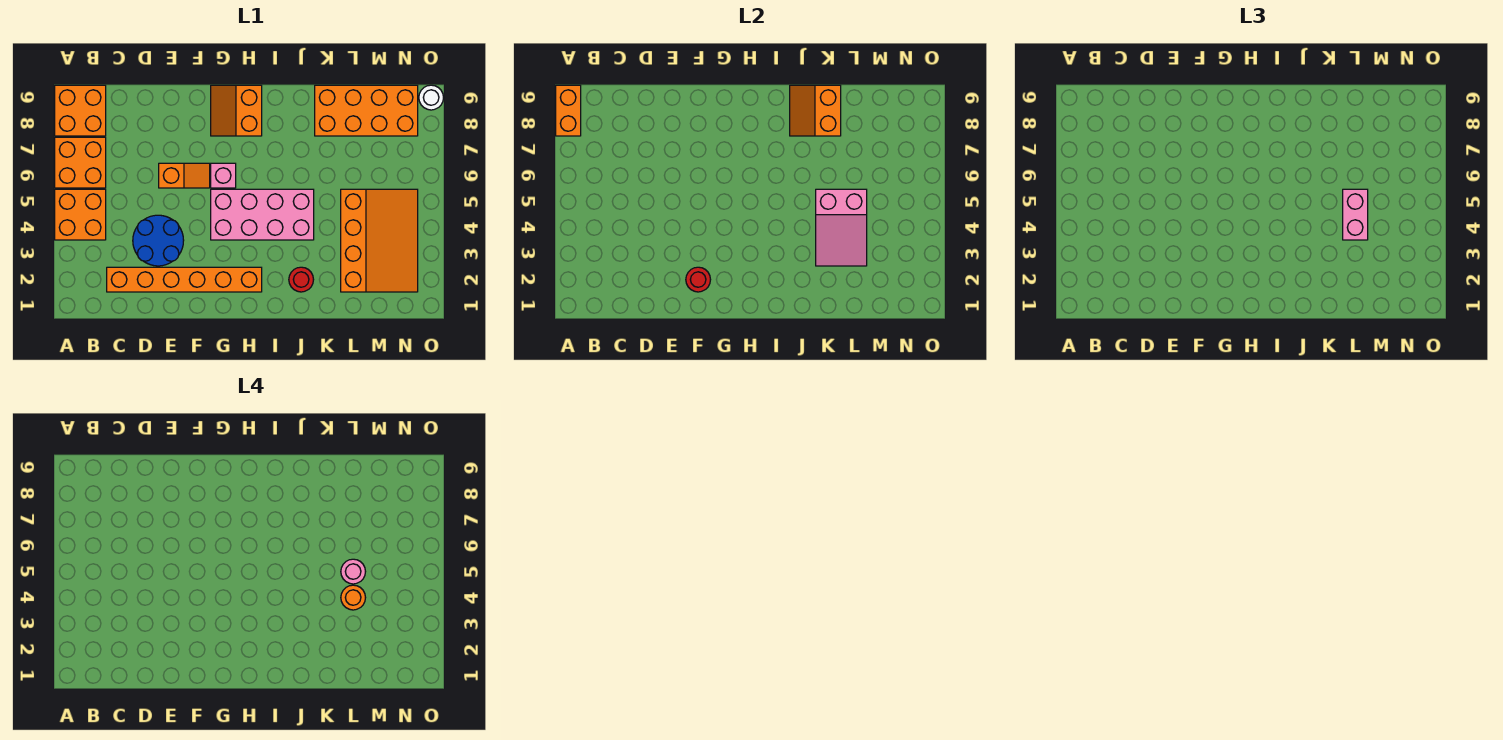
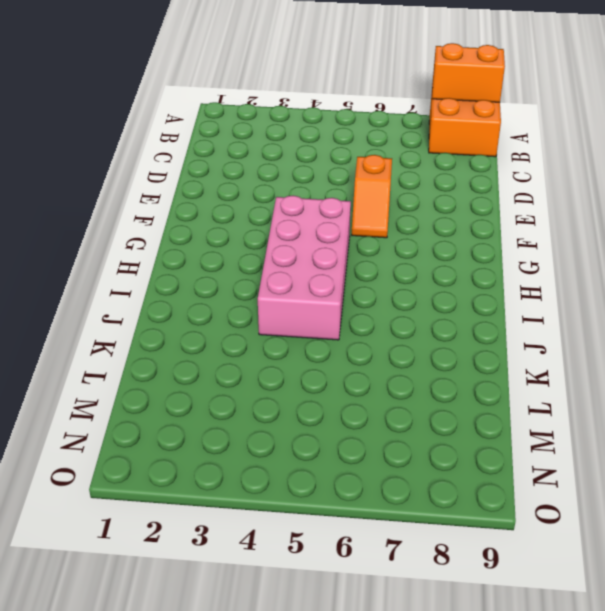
none -> orange 2x2 brick [55,189,106,240]
none -> orange 2x2 brick [55,137,106,188]
none -> orange 1x6 brick [107,267,262,292]

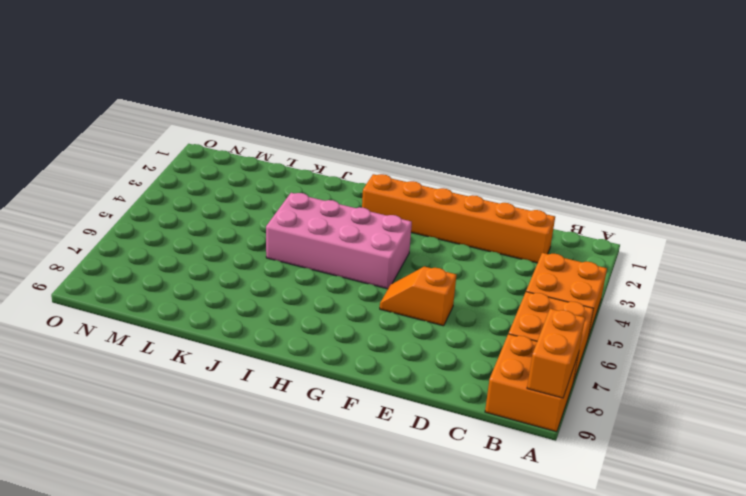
none -> blue 2x2 round brick [133,215,184,266]
none -> pink 1x1 brick [211,163,236,188]
none -> orange 2x2 slope [211,85,262,136]

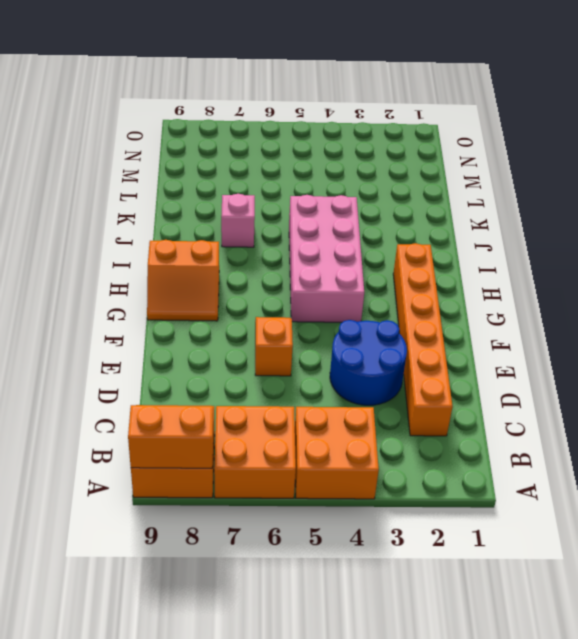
pink 1x1 brick [221,194,255,247] -> pink 1x1 brick moved to [211,163,236,188]
none -> red 1x1 round brick [289,267,314,292]
none -> orange 2x4 brick [315,85,418,136]
none -> orange 3x4 slope [341,189,418,292]

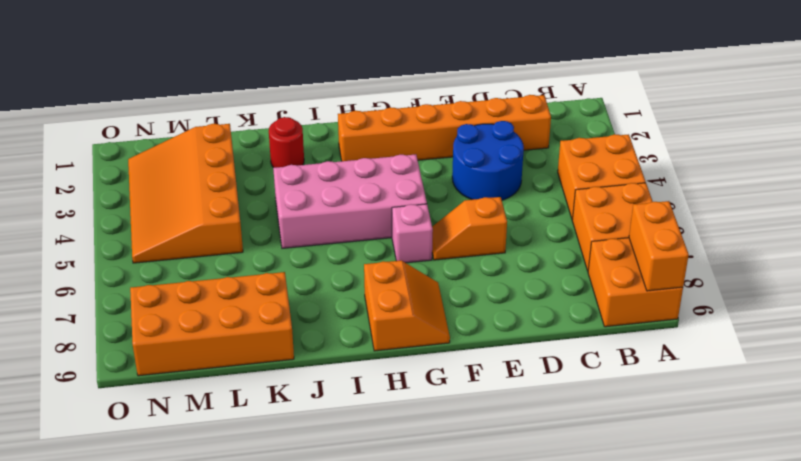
none -> white 1x1 round brick [419,85,444,110]
none -> red 1x1 round brick [686,267,711,292]
none -> orange 2x2 slope [790,85,841,136]

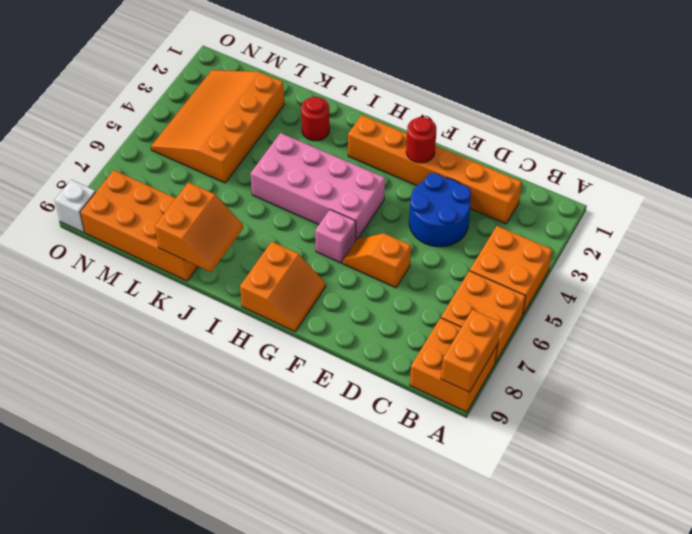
white 1x1 brick [55,180,96,233] -> white 1x1 round brick [419,85,444,110]
none -> pink 2x3 slope [816,189,867,266]
none -> pink 1x2 brick [1343,189,1368,240]
none -> orange 1x1 round brick [341,585,366,610]

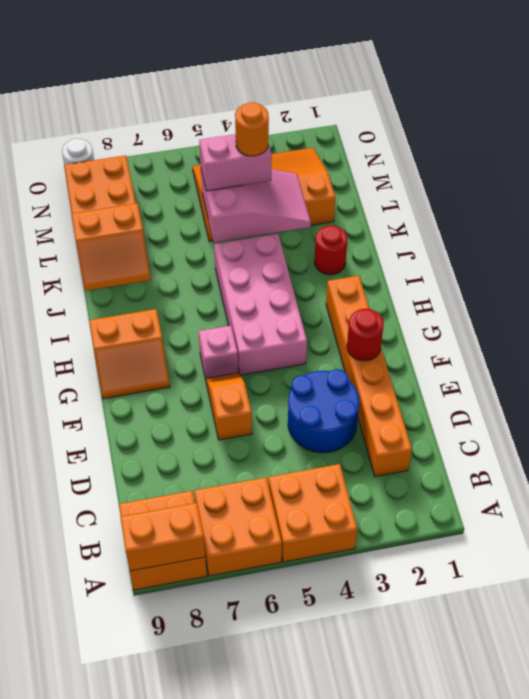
none -> pink 1x1 round brick [341,559,366,584]

